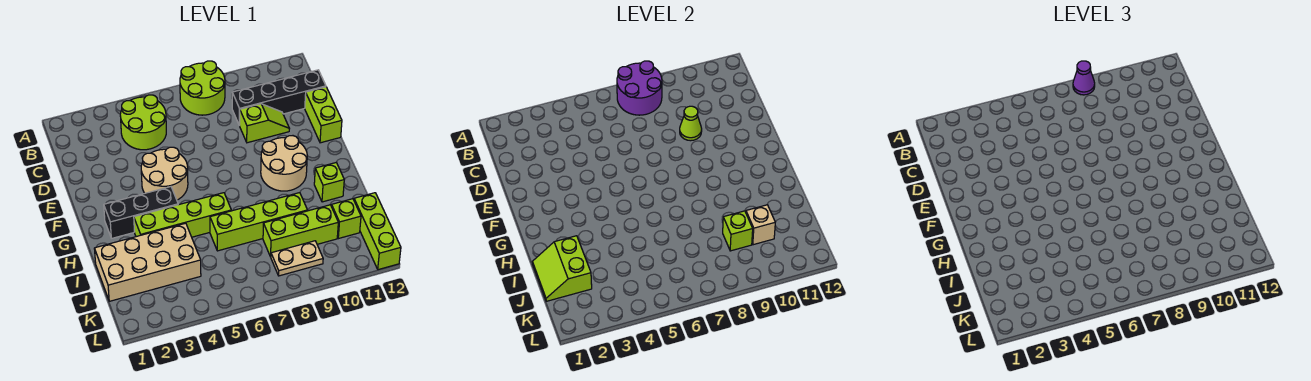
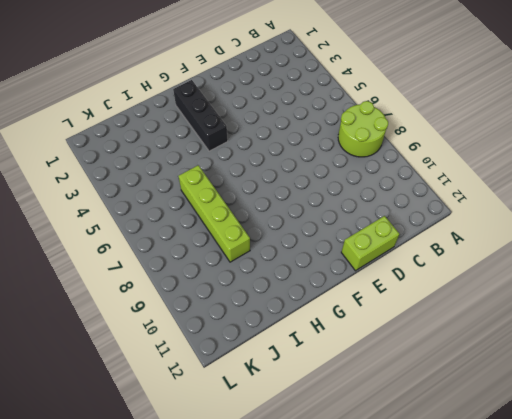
none -> lime 2x2 round brick [120,95,166,150]
none -> black 1x4 brick [232,70,326,125]
none -> lime 1x2 slope [239,104,290,143]

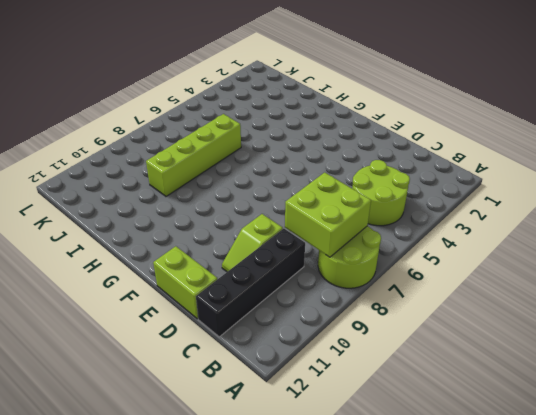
lime 2x2 brick [285,172,371,257] -> purple 2x2 round brick [617,61,662,115]
none -> tan 2x2 round brick [141,147,188,200]
none -> tan 2x2 round brick [261,136,307,191]
none -> black 1x3 brick [104,187,178,238]

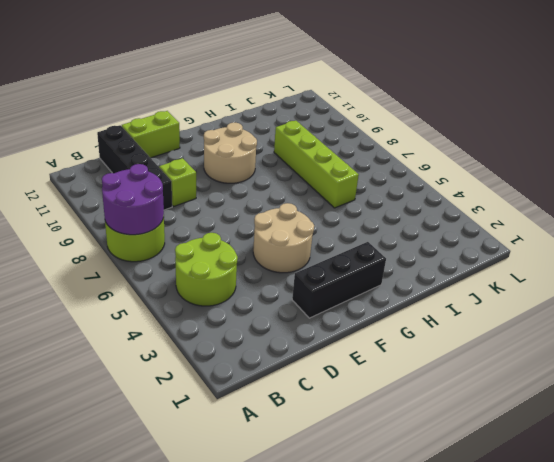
black 1x3 brick [292,242,386,318] -> black 1x3 brick turned to [104,187,178,238]
none -> lime 1x4 brick [134,193,231,237]
none -> lime 1x1 brick [314,162,344,202]
none -> tan 2x4 brick [94,223,201,301]

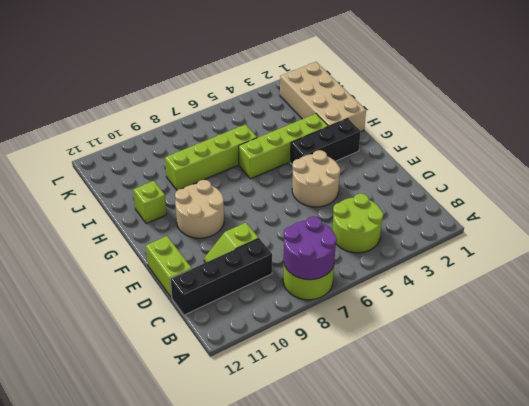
tan 2x4 brick [280,62,366,131] -> tan 2x4 brick turned to [94,223,201,301]
none -> lime 1x3 brick [263,205,338,257]
none -> lime 1x1 brick [331,199,361,239]
none -> lime 1x3 brick [354,193,401,270]

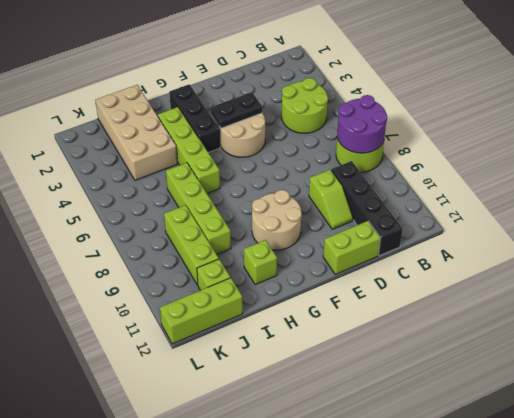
black 1x2 plate [211,92,262,128] -> none
none -> tan 1x2 plate [271,241,323,276]
none -> lime 1x1 cone [680,106,702,141]
none -> lime 2x2 slope [532,236,592,301]

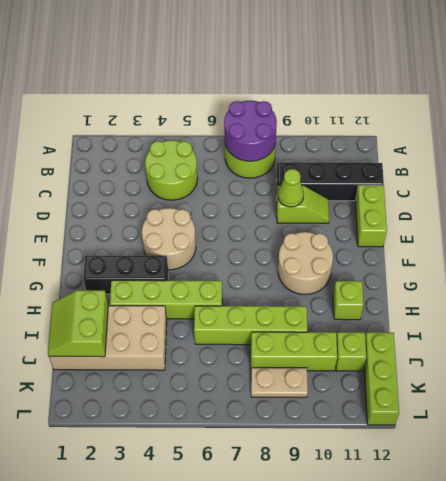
none -> lime 1x1 brick [723,211,753,251]
none -> tan 1x1 brick [746,205,775,245]
none -> purple 1x1 cone [1073,61,1095,95]

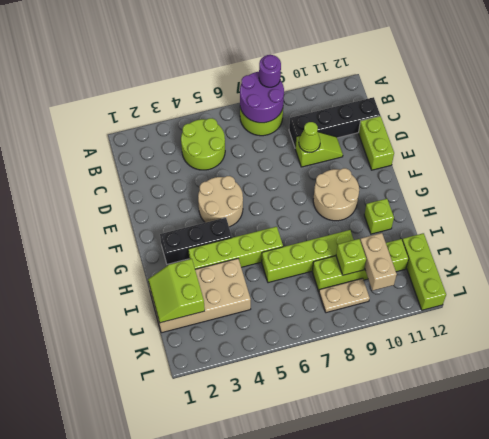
purple 1x1 round brick [259,55,281,87] -> purple 1x1 cone [1073,61,1095,95]
tan 1x2 brick [360,233,397,291] -> tan 1x1 brick [746,205,775,245]

